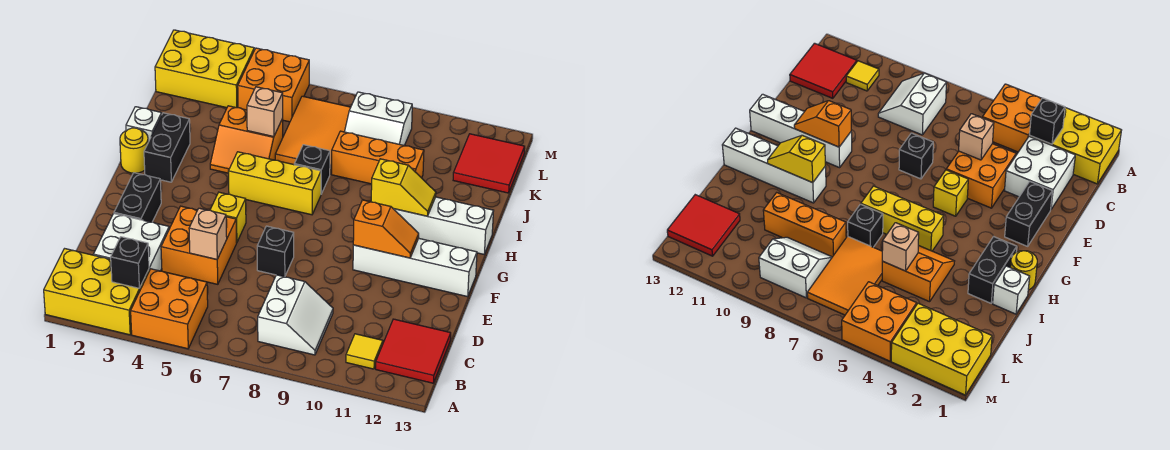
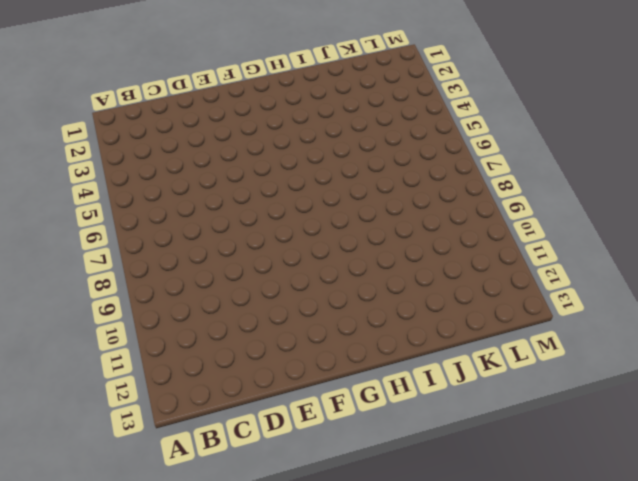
none -> yellow 2x3 brick [44,249,149,335]
none -> orange 2x2 brick [131,269,208,349]
none -> white 2x2 slope [258,275,333,355]

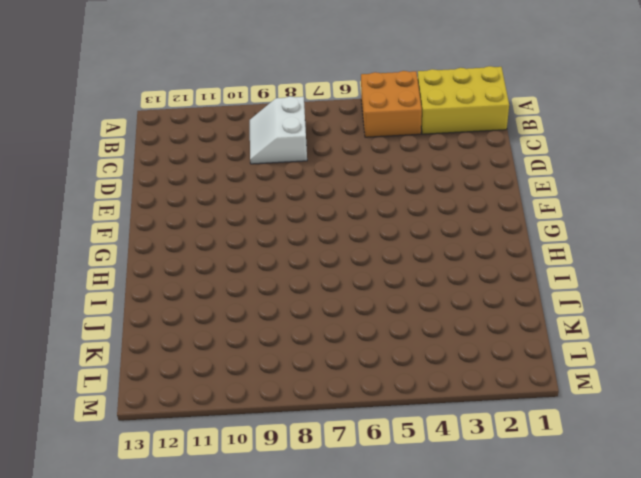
none -> yellow 1x1 tile [346,334,383,369]
none -> red 2x2 tile [376,319,451,383]
none -> white 2x2 brick [93,214,169,271]

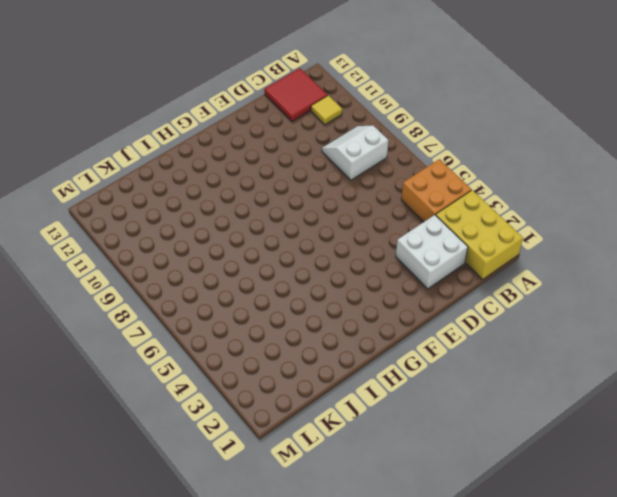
none -> orange 2x2 brick [161,206,237,284]
none -> black 1x2 brick [114,173,161,222]
none -> black 1x1 brick [257,226,294,277]

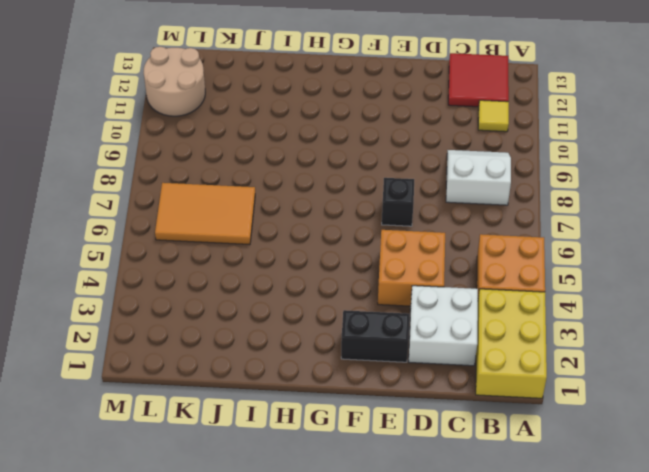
tan 2x2 round brick [144,47,205,116] -> red 2x2 tile [453,134,525,193]
none -> yellow 1x1 brick [210,192,246,243]
none -> white 1x4 brick [353,238,477,297]
none -> yellow 1x1 round brick [120,128,148,173]

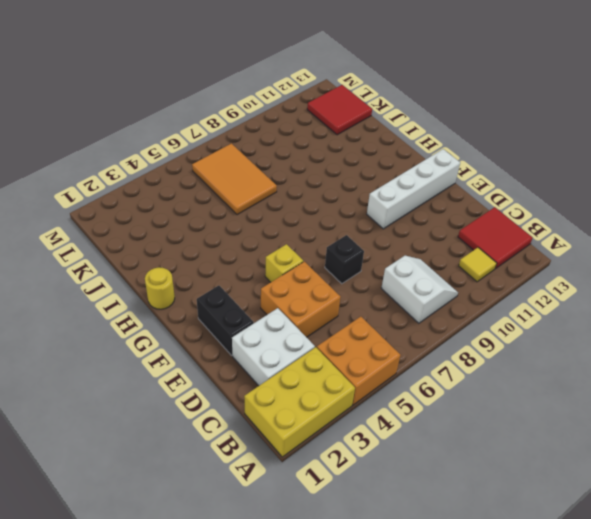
none -> black 1x2 brick [144,113,190,182]
none -> yellow 1x3 brick [228,152,321,215]
none -> white 1x4 brick [394,197,494,254]

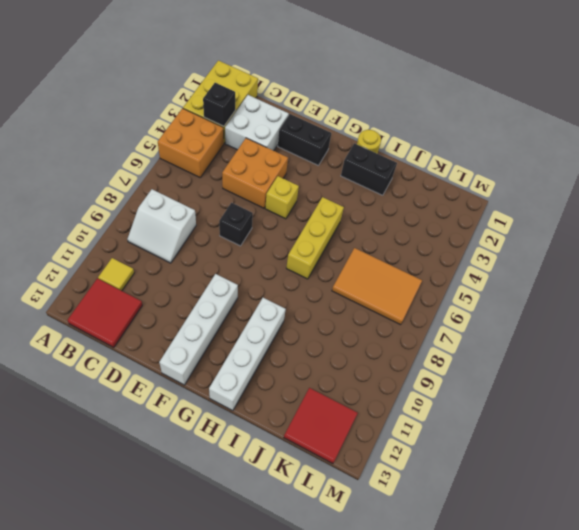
none -> white 1x1 brick [126,107,162,142]
none -> orange 2x2 slope [210,106,283,173]
none -> black 1x1 brick [294,145,330,194]

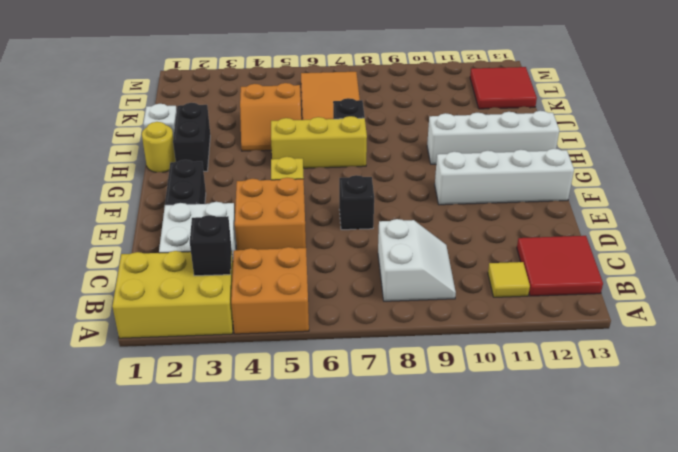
none -> orange 1x3 brick [332,131,424,184]
none -> white 2x2 slope [345,92,412,146]
none -> yellow 2x3 brick [155,30,254,108]

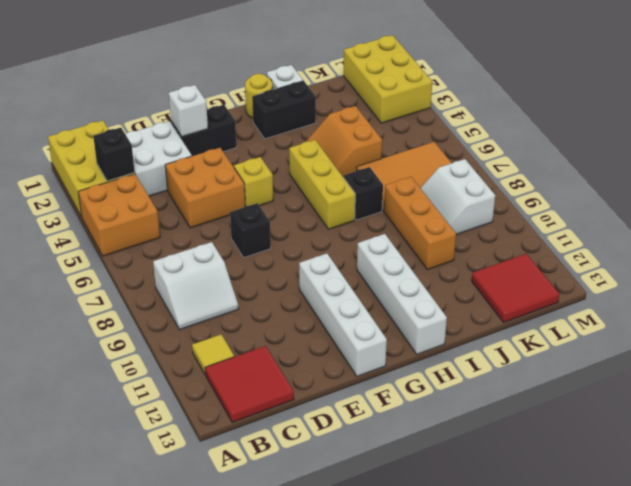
white 1x1 brick [169,85,208,137] -> none
none -> orange 2x2 brick [238,48,309,122]
none -> tan 1x1 brick [189,208,227,259]
none -> orange 1x2 slope [353,200,419,258]

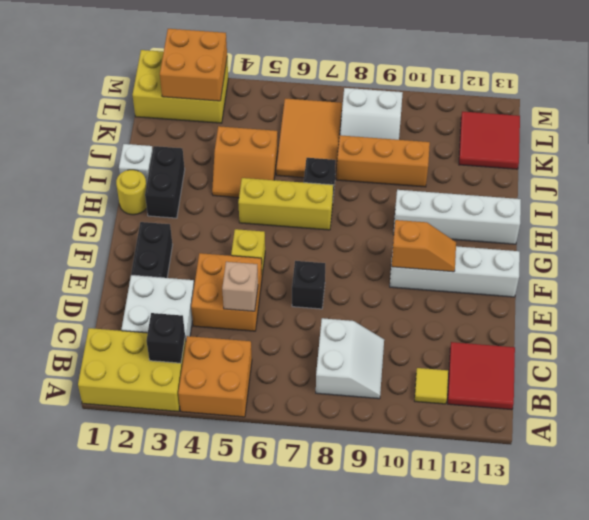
orange 2x2 brick [160,29,227,101] -> orange 2x2 brick moved to [238,48,309,122]
none -> yellow 1x2 slope [371,159,436,216]
none -> tan 1x1 brick [247,87,283,137]

